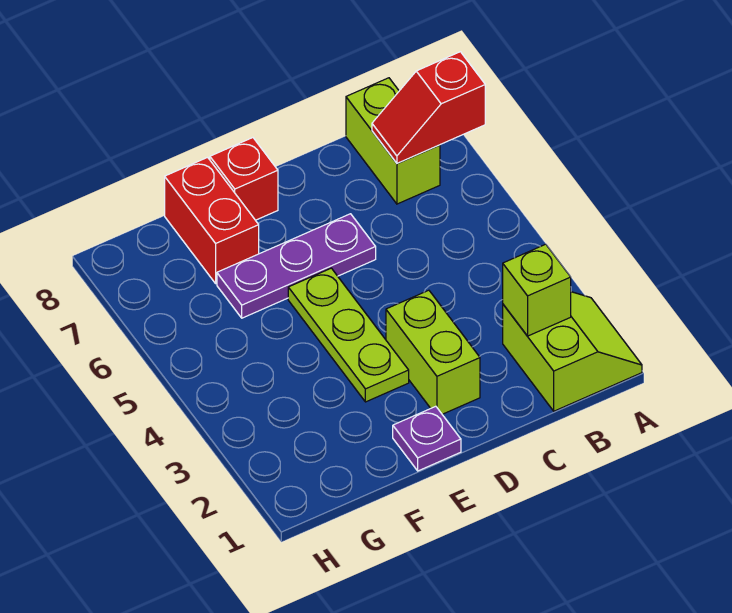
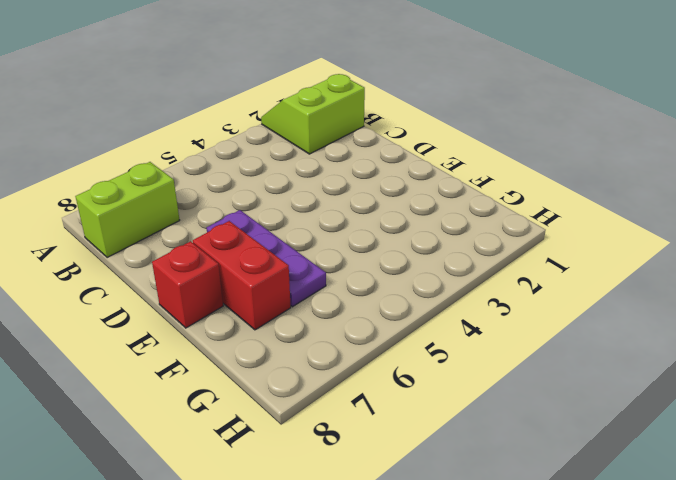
red 1x2 brick [193,221,291,330] -> red 1x2 brick turned to [165,157,259,283]
none -> lime 1x2 brick [386,290,480,414]
none -> purple 1x1 plate [393,406,461,471]

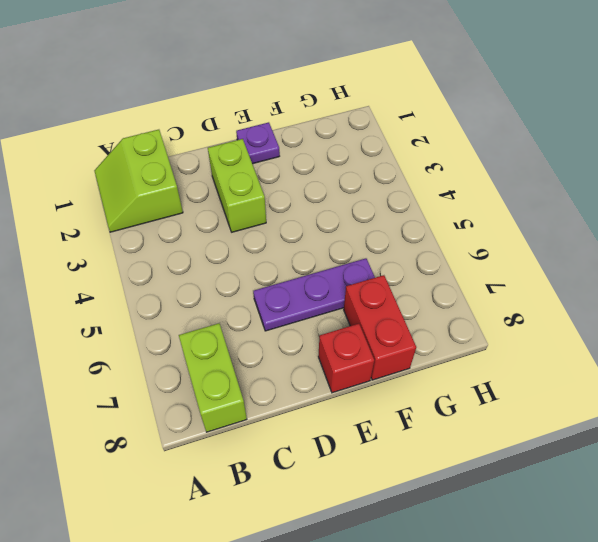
none -> lime 1x3 plate [288,268,409,402]
none -> red 1x2 slope [372,52,485,163]

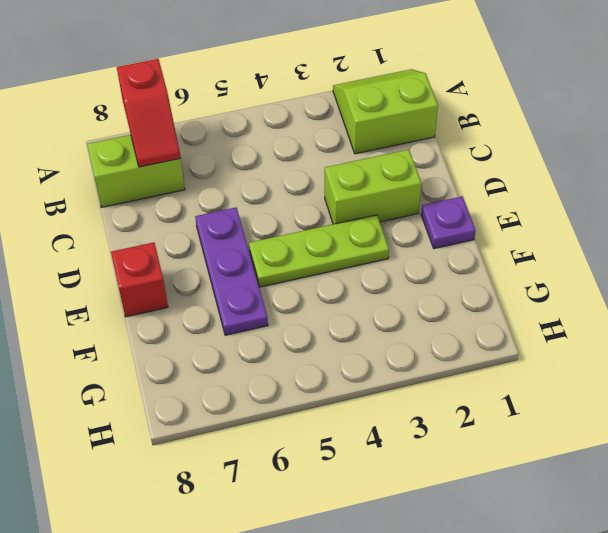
none -> red 1x2 brick [165,157,259,283]
none -> lime 1x1 brick [503,244,571,336]

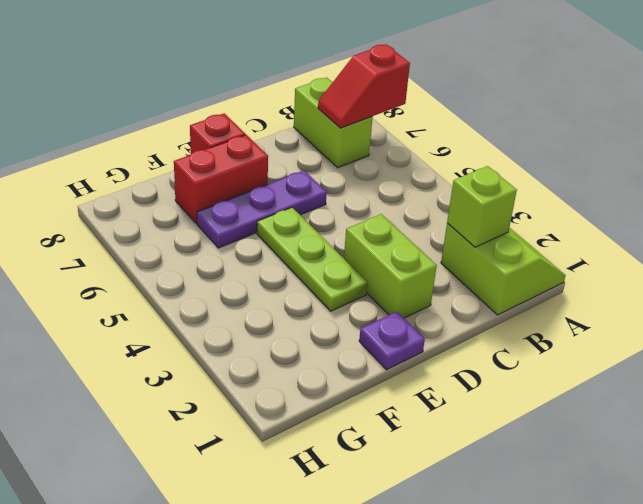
red 1x2 brick [174,135,268,223] -> red 1x2 brick turned to [165,157,259,283]

